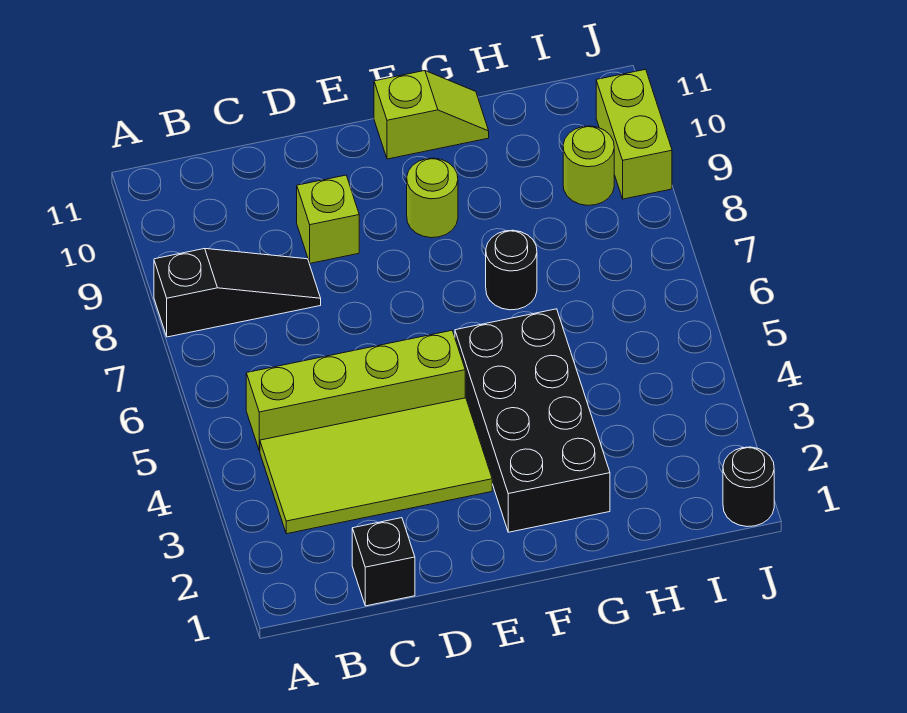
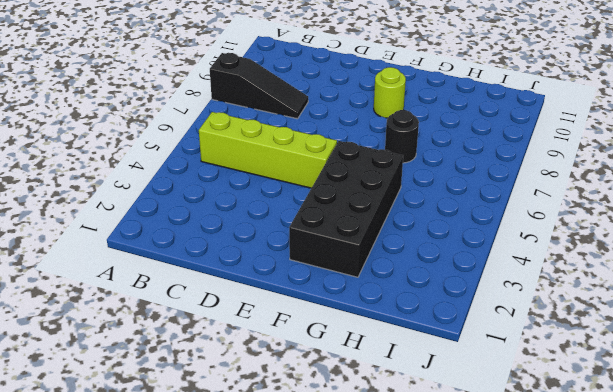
none -> lime 2x4 tile [260,398,492,534]
none -> black 1x1 brick [352,518,415,606]
none -> lime 1x1 brick [297,175,359,263]

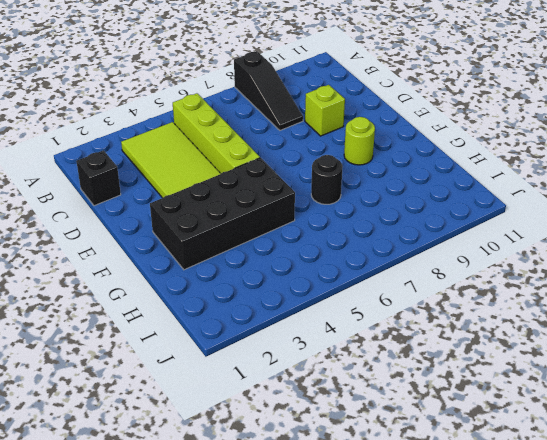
none -> lime 1x2 slope [374,71,489,159]
none -> lime 1x1 round brick [563,126,614,205]
none -> black 1x1 round brick [723,447,774,527]

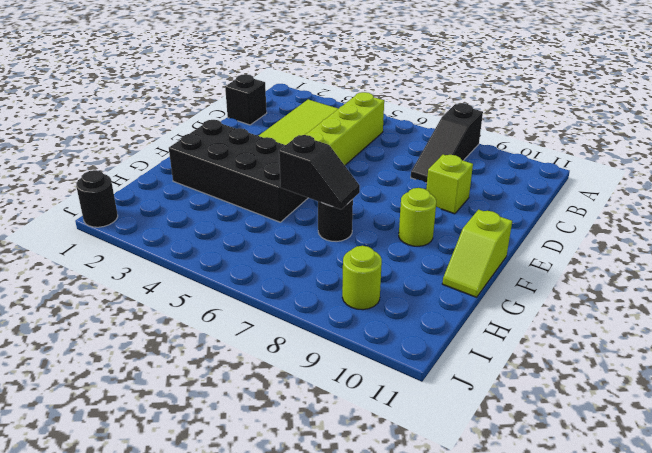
black 1x2 slope [279,135,360,209] -> none
none -> lime 1x2 brick [596,69,672,199]

